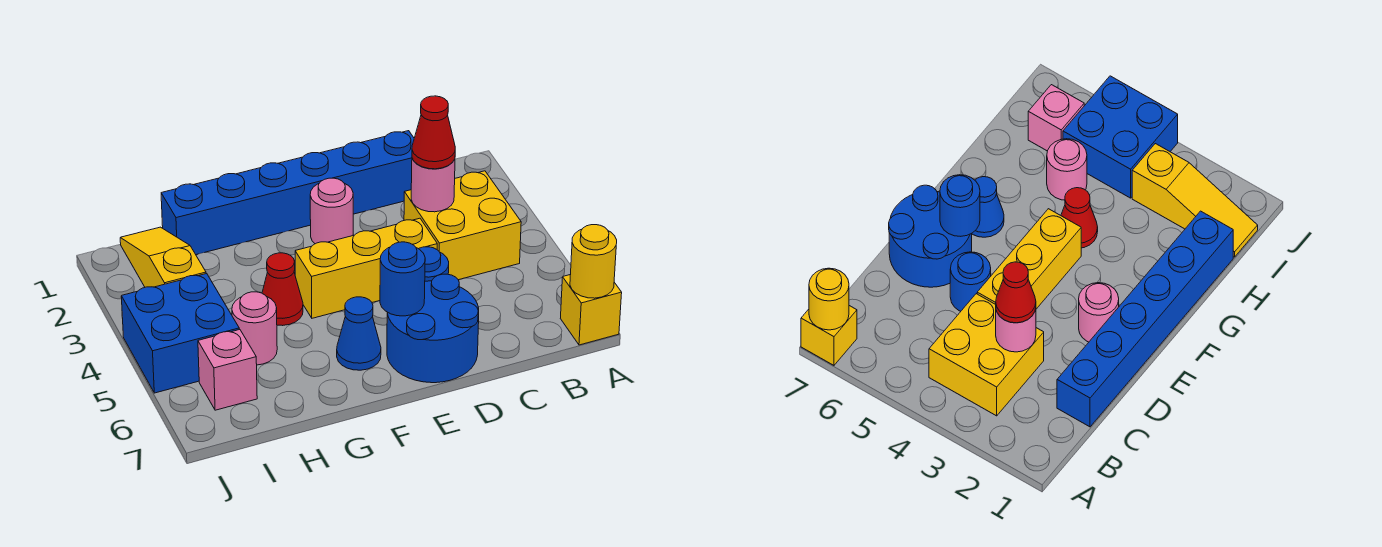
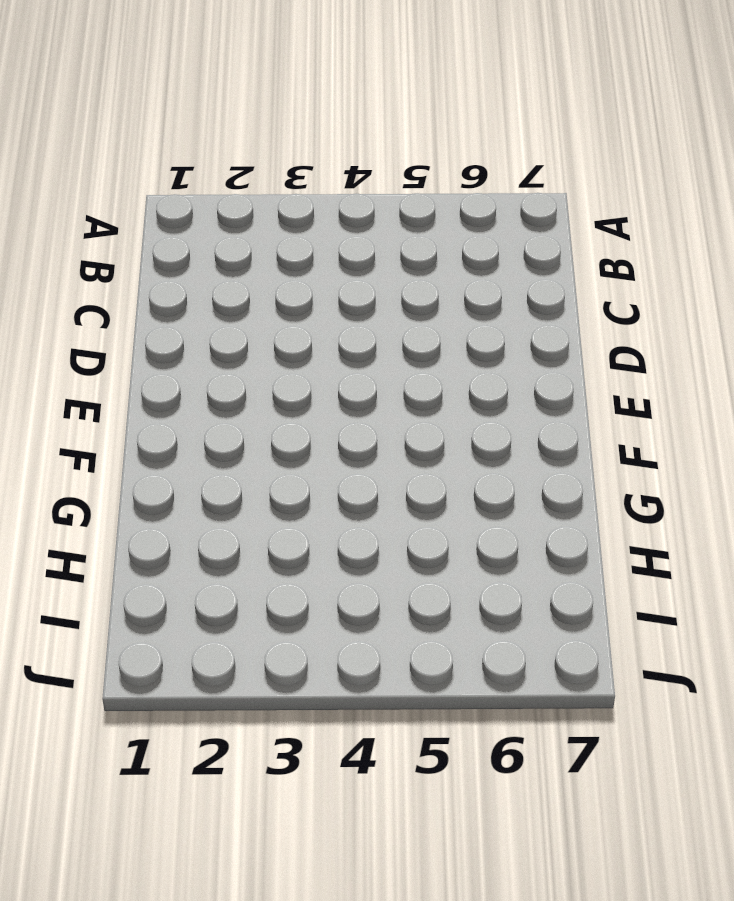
none -> yellow 1x1 brick [560,274,622,345]
none -> yellow 2x2 brick [404,171,521,280]
none -> blue 1x6 brick [161,131,414,255]

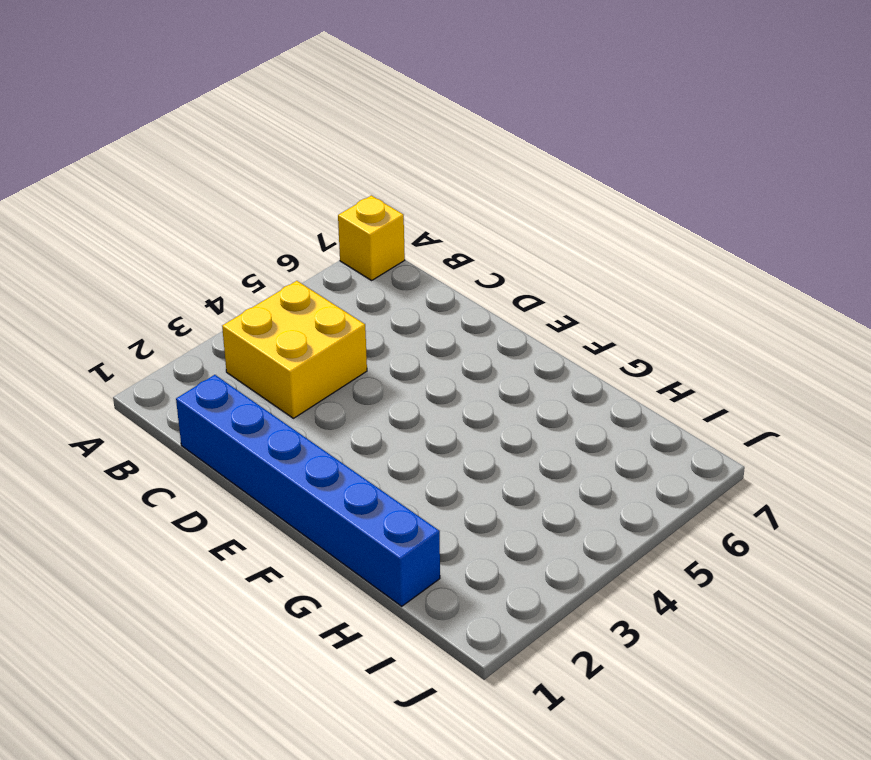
none -> yellow 1x3 brick [295,218,437,318]
none -> blue 1x1 round brick [419,247,449,281]
none -> blue 2x2 round brick [387,274,479,383]

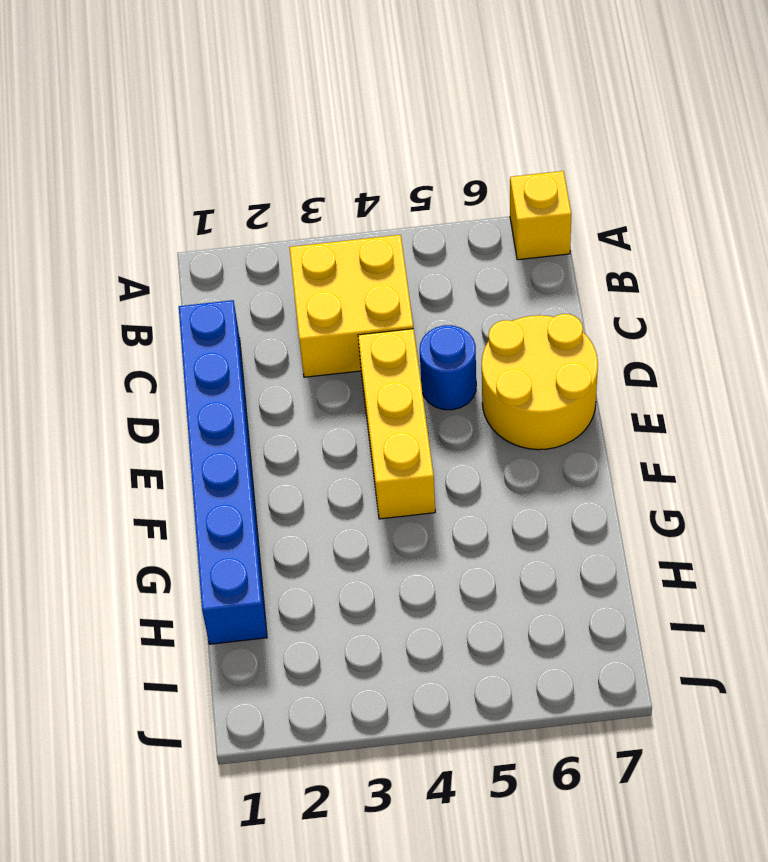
yellow 2x2 round brick [482,314,598,450] -> blue 2x2 round brick [387,274,479,383]
none -> pink 1x1 round brick [310,178,353,244]
none -> blue 1x1 cone [337,297,381,370]
none -> red 1x1 cone [262,253,303,326]

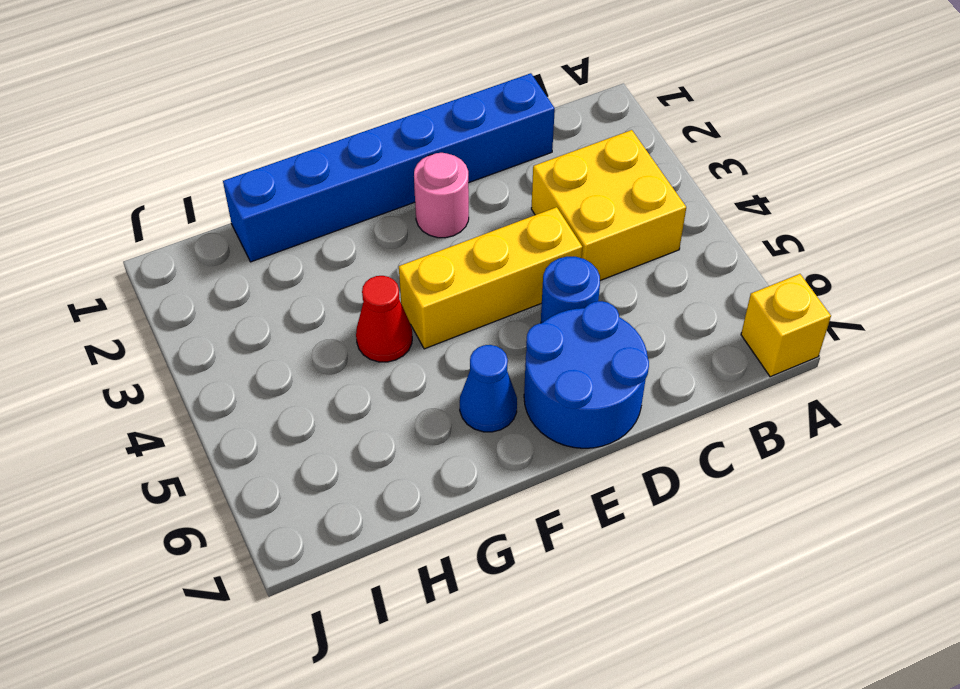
none -> pink 1x1 round brick [232,292,277,365]
none -> yellow 1x3 slope [120,227,206,287]
none -> blue 2x2 brick [121,274,239,393]

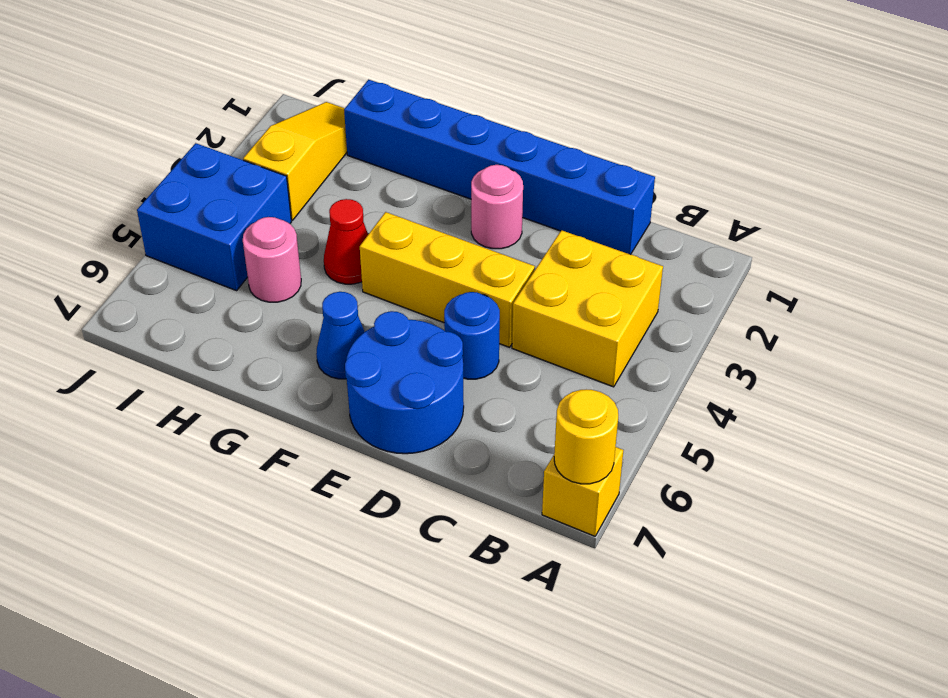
none -> pink 1x1 brick [198,329,257,410]
none -> pink 1x1 round brick [411,158,455,212]
none -> blue 1x1 round brick [380,242,425,316]

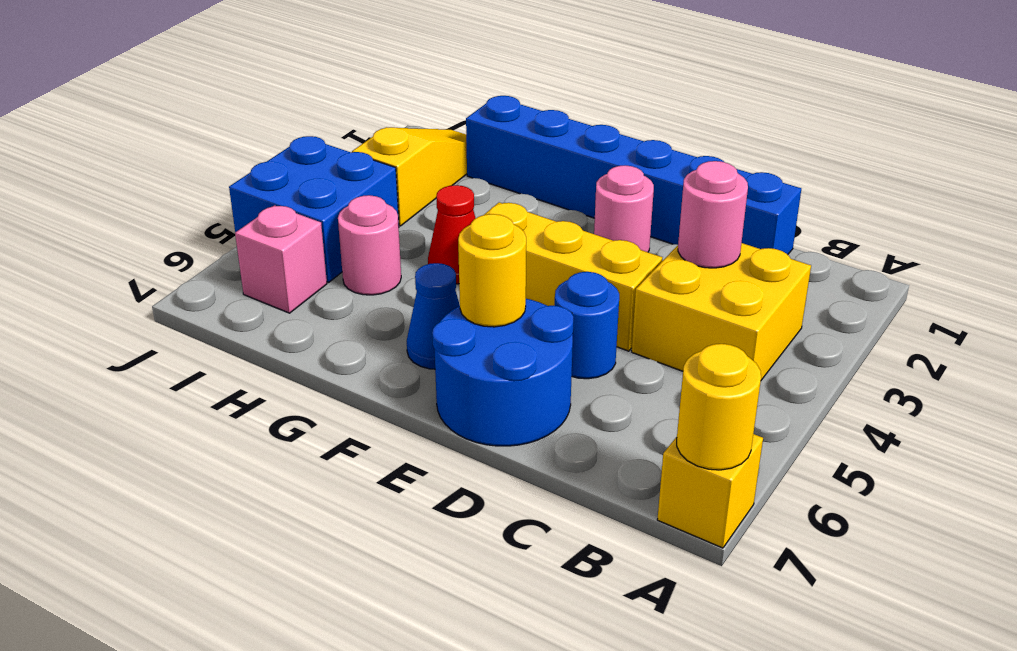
yellow 1x1 round brick [458,214,526,327] -> blue 1x1 round brick [380,242,425,316]
none -> red 1x1 cone [412,96,455,169]

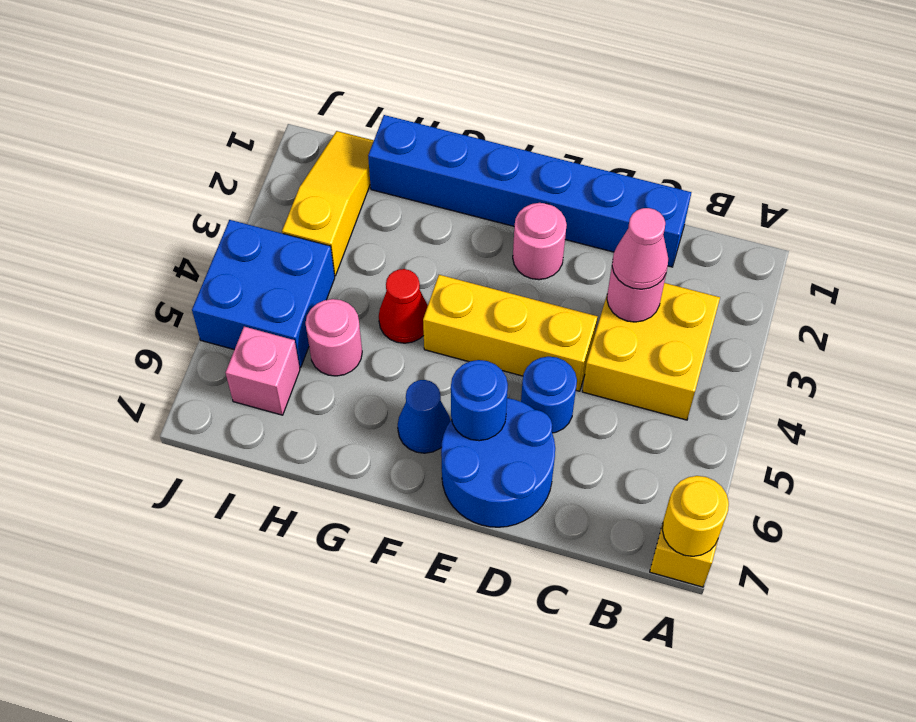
pink 1x1 cone [612,208,668,289] -> red 1x1 cone [412,96,455,169]

